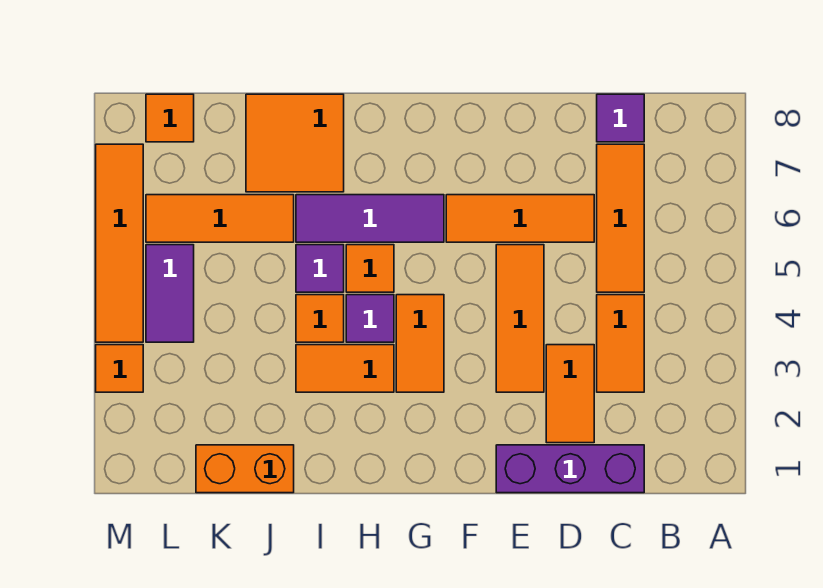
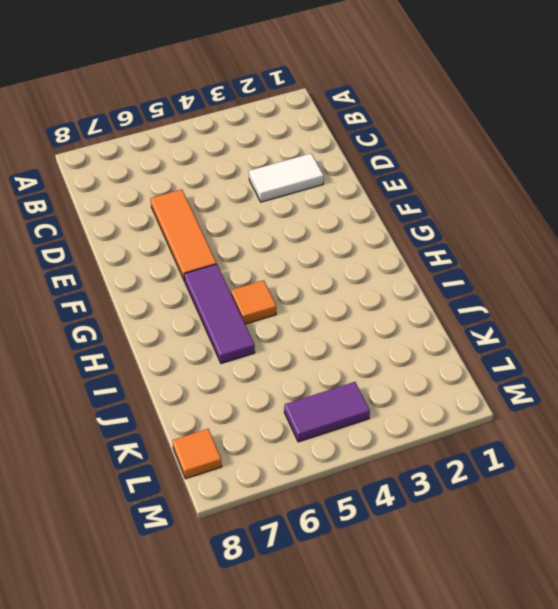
white 1x2 tile [249,153,324,202] -> orange 1x2 tile [546,345,594,443]
none -> purple 1x3 brick [496,445,644,493]
none -> orange 1x2 tile [597,295,644,392]
none -> orange 1x3 tile [597,144,644,292]

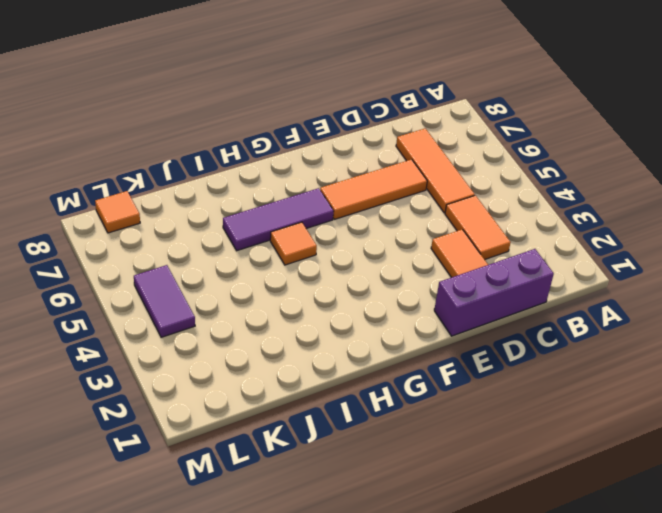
none -> purple 1x1 tile [597,94,644,142]
none -> orange 1x3 tile [496,245,544,392]
none -> orange 1x2 tile [396,295,444,392]

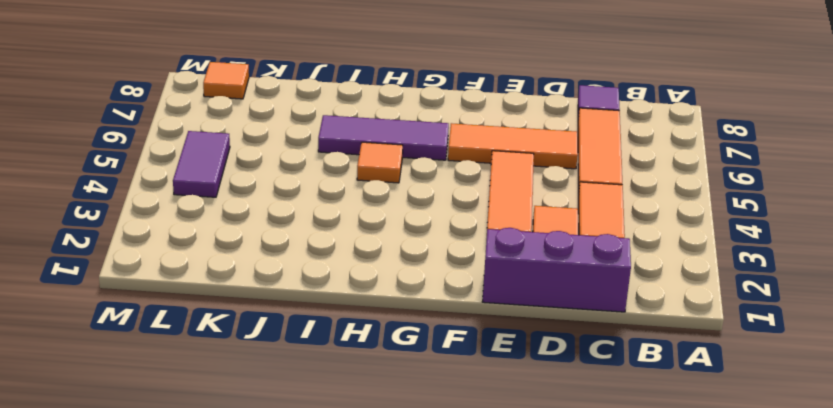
none -> orange 1x2 tile [396,295,444,392]
none -> orange 1x2 tile [296,345,394,392]
none -> purple 1x1 tile [346,295,394,342]

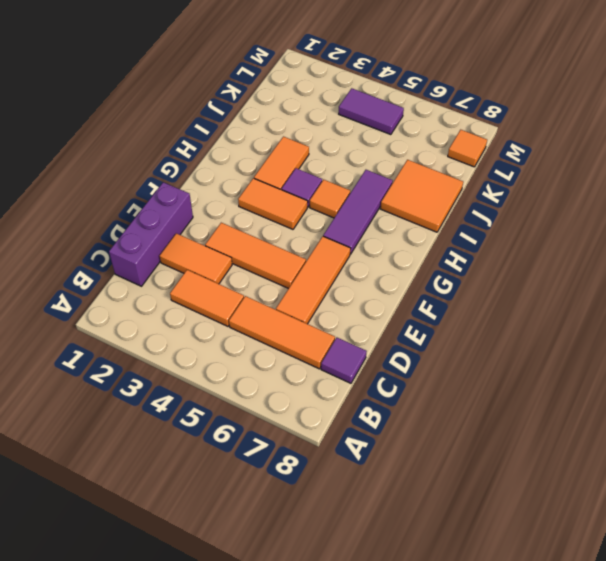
none -> orange 1x1 tile [296,295,344,342]
none -> purple 1x1 tile [296,245,344,292]
none -> orange 1x2 brick [196,445,294,493]

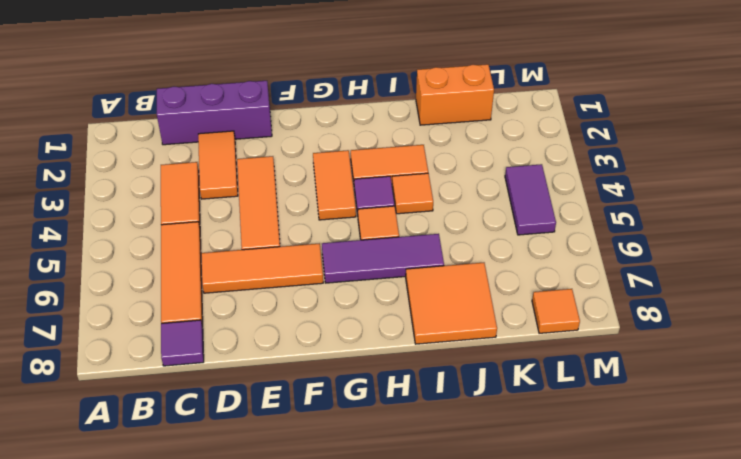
none -> purple 1x1 tile [296,245,344,292]
none -> orange 1x3 tile [146,195,294,242]
none -> orange 1x1 tile [96,345,143,392]

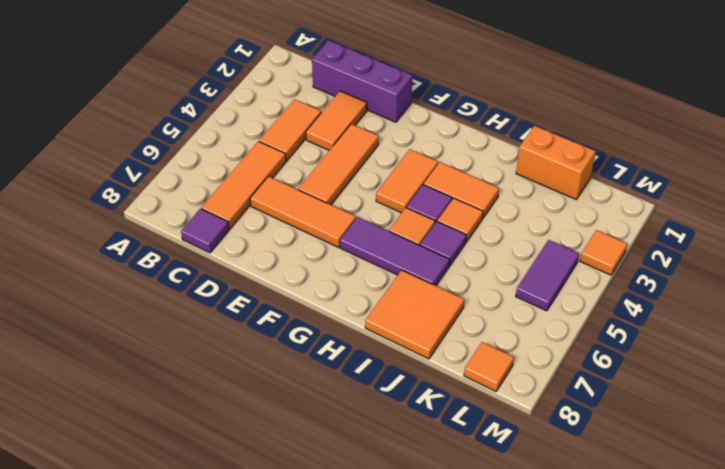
none -> orange 1x3 tile [146,195,294,242]
none -> orange 1x4 tile [96,144,143,342]

